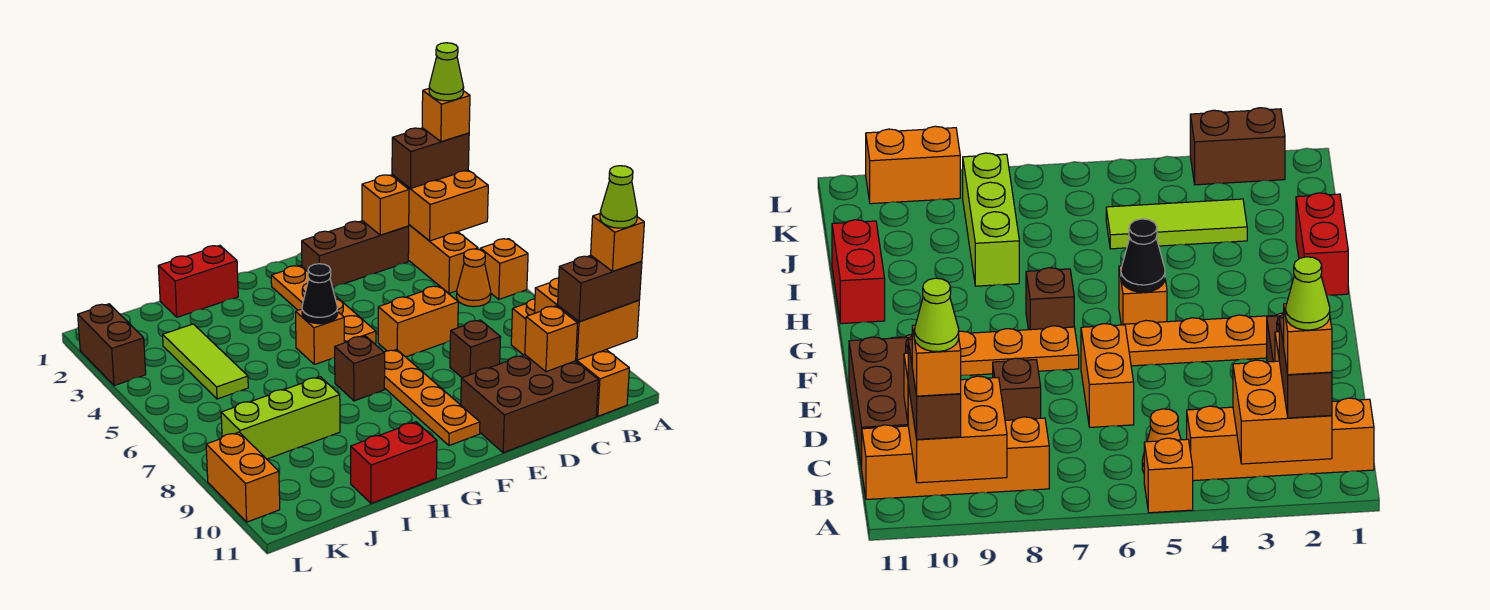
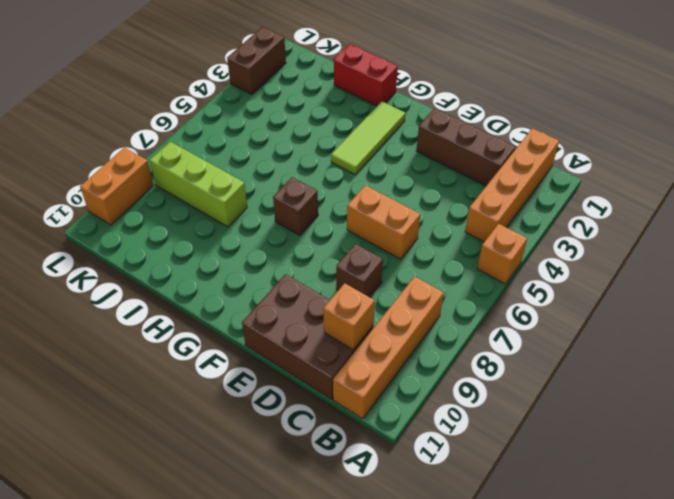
lime 1x3 tile [331,101,406,175] -> lime 1x3 tile moved to [163,324,248,399]
none -> orange 1x1 cone [456,249,491,307]
none -> orange 1x4 plate [271,265,376,344]
none -> orange 1x4 plate [384,350,480,446]

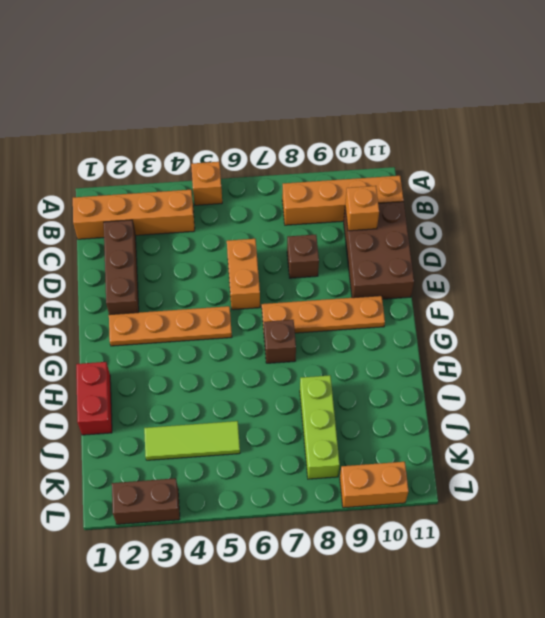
none -> orange 1x1 cone [456,249,491,307]
none -> orange 1x1 brick [295,309,344,365]
none -> red 1x2 brick [351,422,437,503]

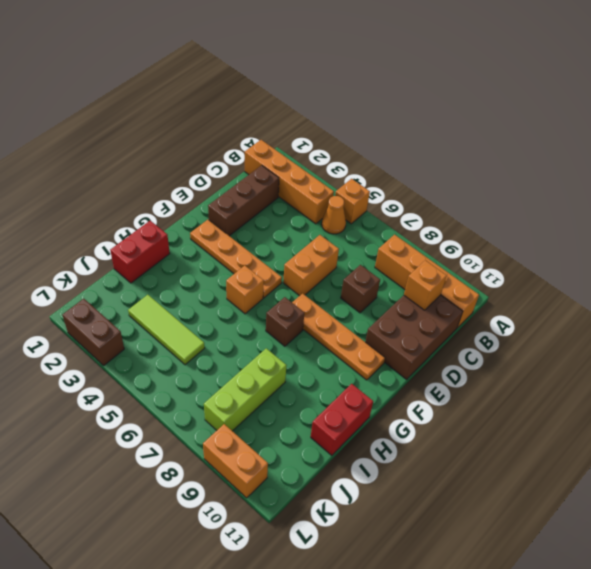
none -> orange 2x2 brick [392,170,488,241]
none -> orange 2x2 brick [535,278,639,360]
none -> orange 1x1 brick [362,175,409,235]

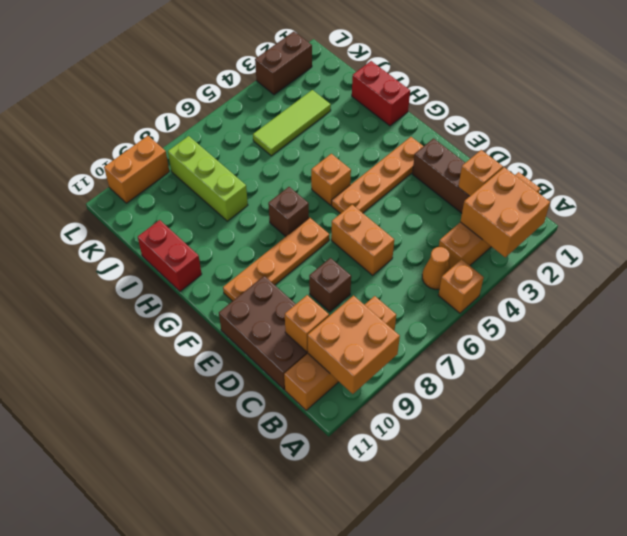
none -> black 1x1 cone [302,264,338,324]
none -> brown 1x2 brick [392,128,469,189]
none -> brown 1x2 brick [558,255,642,322]

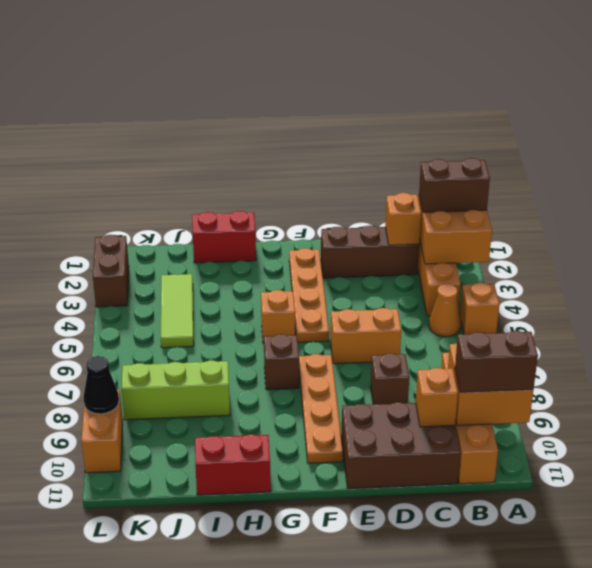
black 1x1 cone [83,356,119,414] -> black 1x1 cone moved to [302,264,338,324]
none -> orange 1x1 brick [422,89,470,142]
none -> orange 1x1 brick [591,214,644,271]
none -> lime 1x1 cone [429,43,464,101]

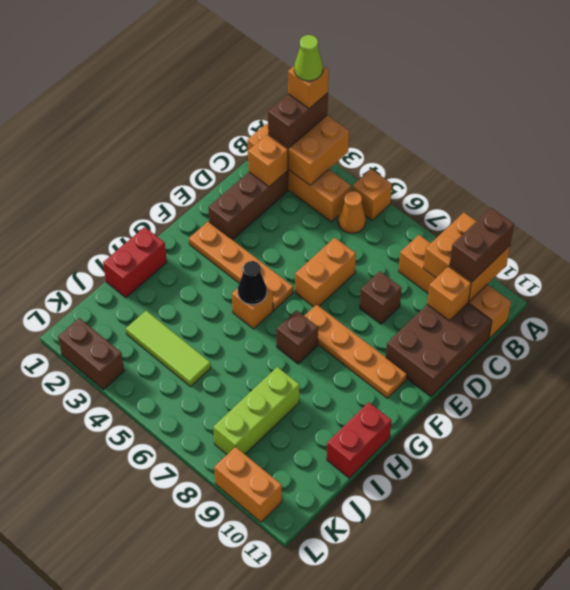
none -> orange 1x1 brick [591,214,644,271]
none -> lime 1x1 cone [600,166,637,228]

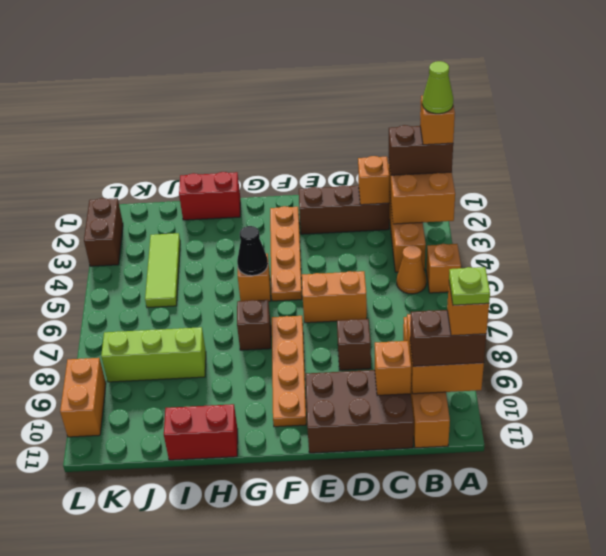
lime 1x1 plate [449,267,490,305] -> lime 1x1 cone [600,166,637,228]

